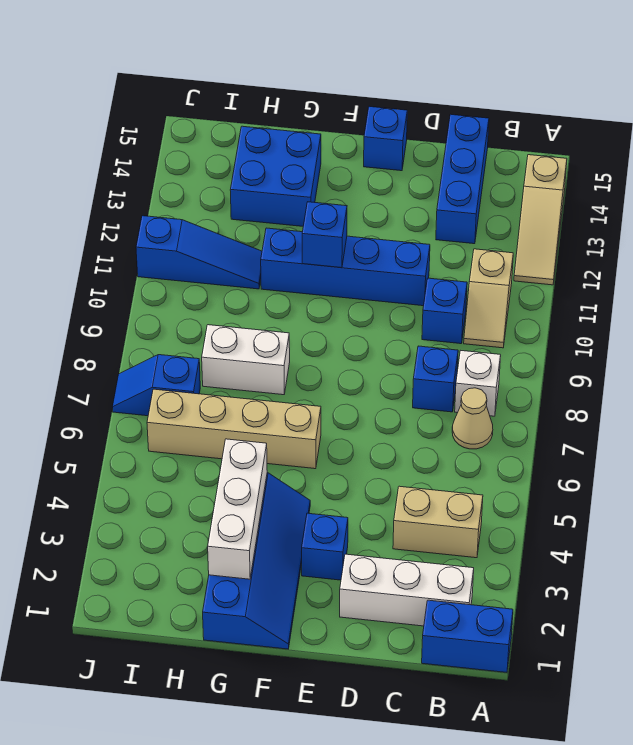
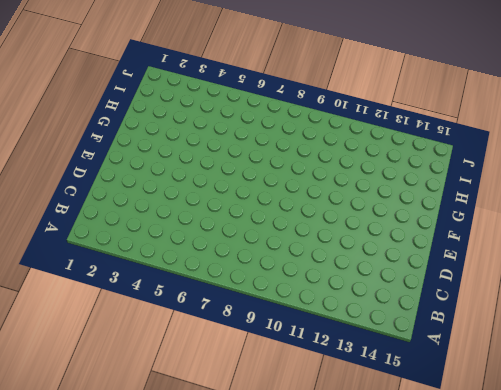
none -> blue 1x2 brick [422,600,513,672]
none -> tan 1x3 slope [514,155,567,285]
none -> white 1x3 brick [340,554,474,626]

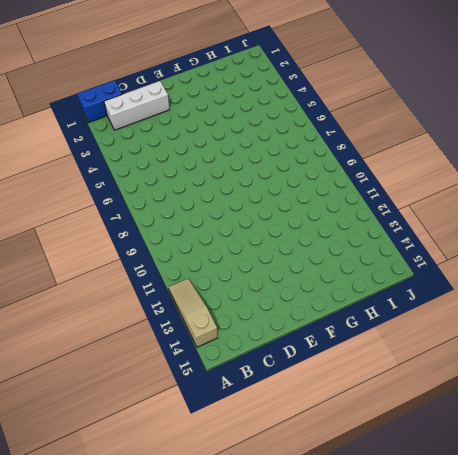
none -> tan 1x2 brick [393,486,483,558]
none -> tan 1x1 cone [452,388,493,449]
none -> white 1x1 brick [455,351,501,416]

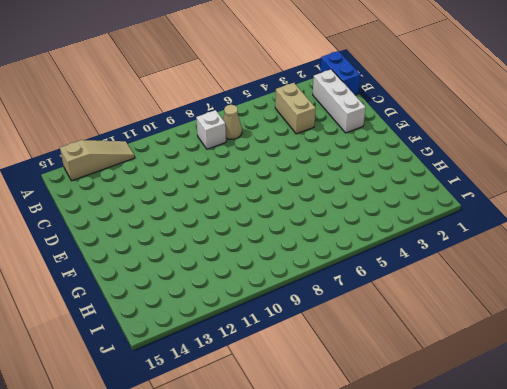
none -> tan 1x2 slope [464,249,513,348]
none -> blue 1x1 brick [413,346,458,412]
none -> blue 1x1 brick [422,278,467,344]

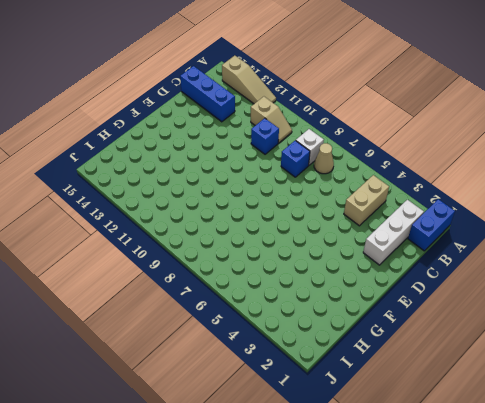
none -> blue 1x4 brick [261,228,430,306]
none -> blue 1x1 brick [302,513,348,580]
none -> blue 1x1 brick [364,106,407,171]

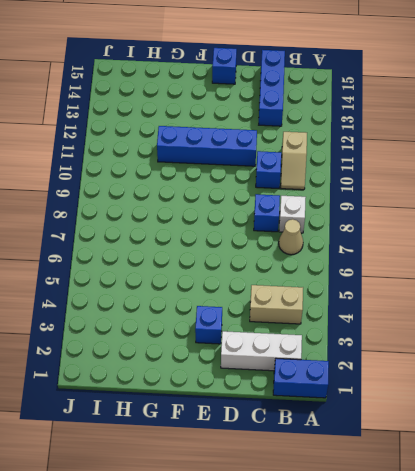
none -> tan 1x3 slope [514,155,567,285]
none -> blue 2x4 slope [203,473,310,649]
none -> tan 1x4 brick [147,389,321,469]

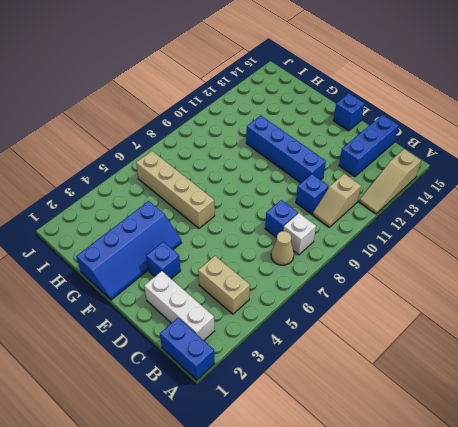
none -> white 1x2 brick [202,325,290,395]
none -> blue 2x2 brick [230,126,321,226]
none -> blue 1x3 slope [136,216,262,289]

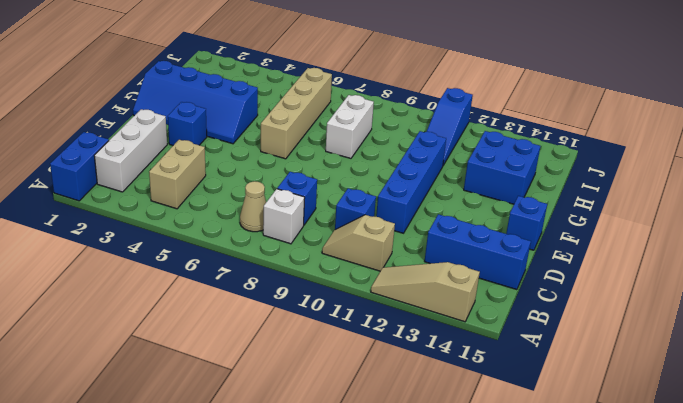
none -> blue 1x2 slope [113,355,200,416]
none -> blue 1x1 brick [302,202,347,268]
none -> white 1x3 brick [208,439,267,579]

